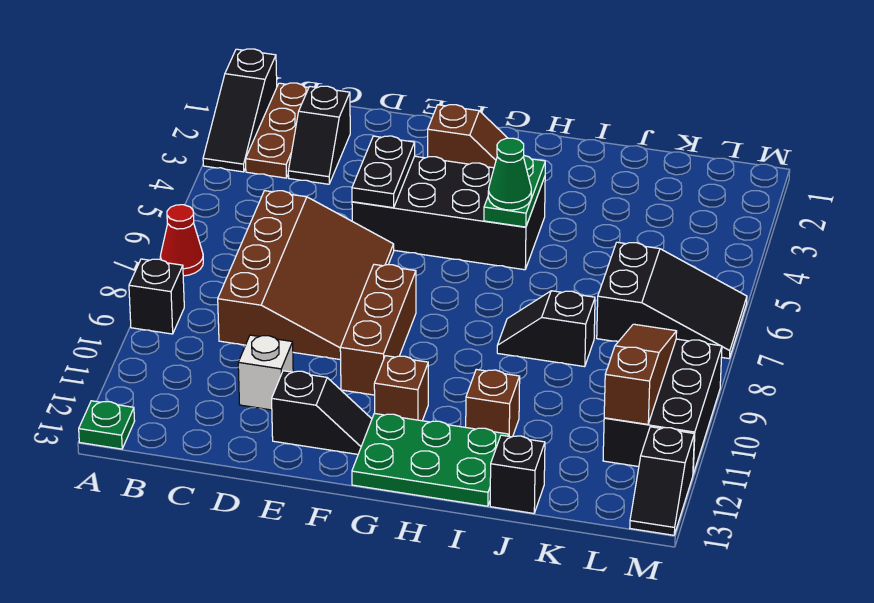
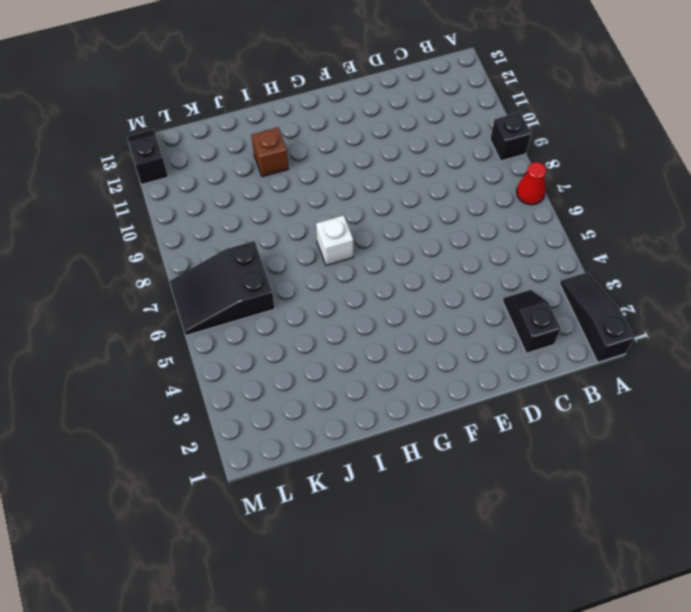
white 1x1 brick [316,215,353,265] -> white 1x1 brick moved to [238,335,293,410]
none -> green 1x1 plate [79,401,135,449]
none -> brown 1x3 plate [246,83,309,178]
none -> brown 3x4 slope [218,191,394,360]

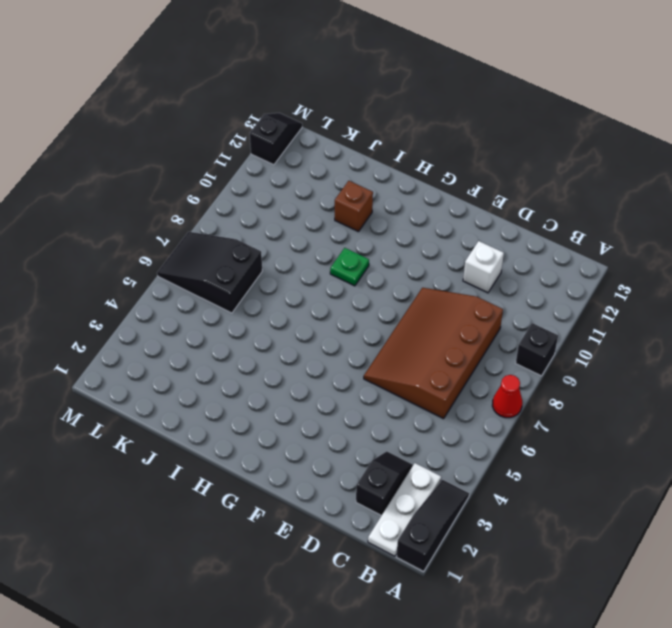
white 1x3 plate [368,463,441,556] -> brown 1x3 plate [246,83,309,178]
green 1x1 plate [330,248,369,286] -> green 1x1 plate moved to [79,401,135,449]
none -> black 2x4 brick [352,156,545,270]
none -> black 1x2 slope [272,371,372,454]
none -> brown 1x2 slope [428,105,507,168]

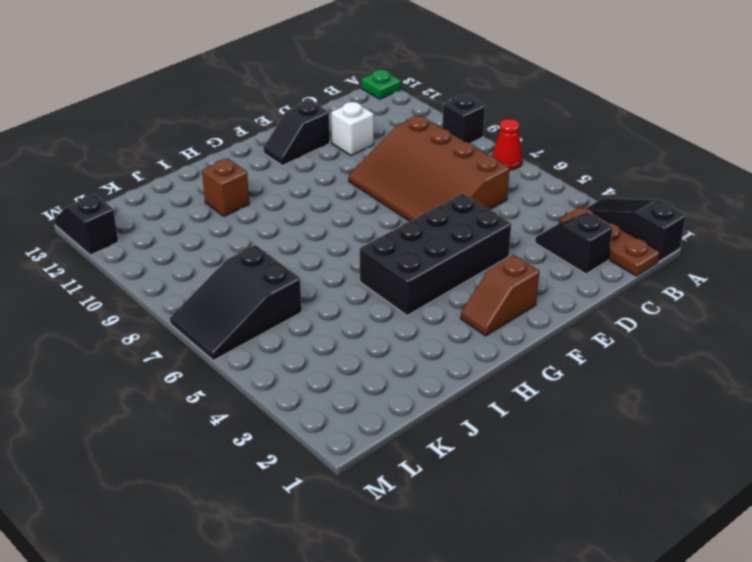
none -> brown 1x3 brick [340,264,416,395]
none -> brown 1x1 brick [374,356,428,421]
none -> green 2x3 plate [352,413,509,506]

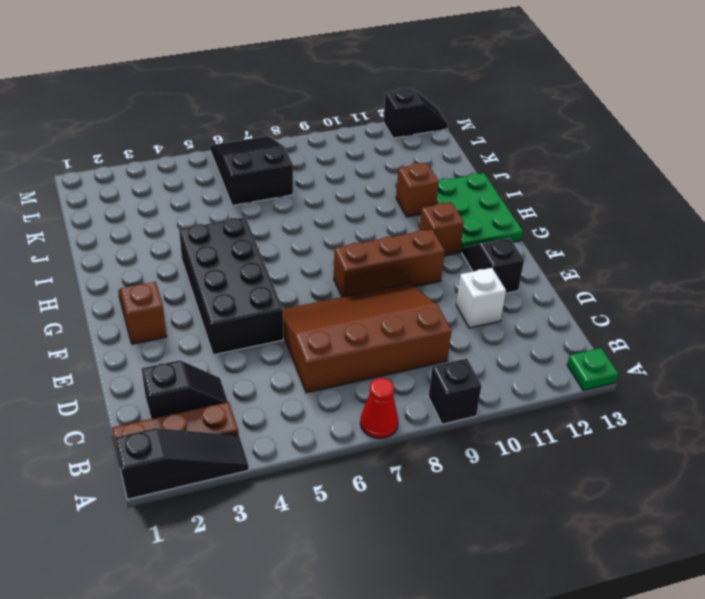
none -> black 1x2 slope [497,291,595,367]
none -> black 1x1 brick [490,435,545,513]
none -> black 2x3 brick [603,339,722,474]

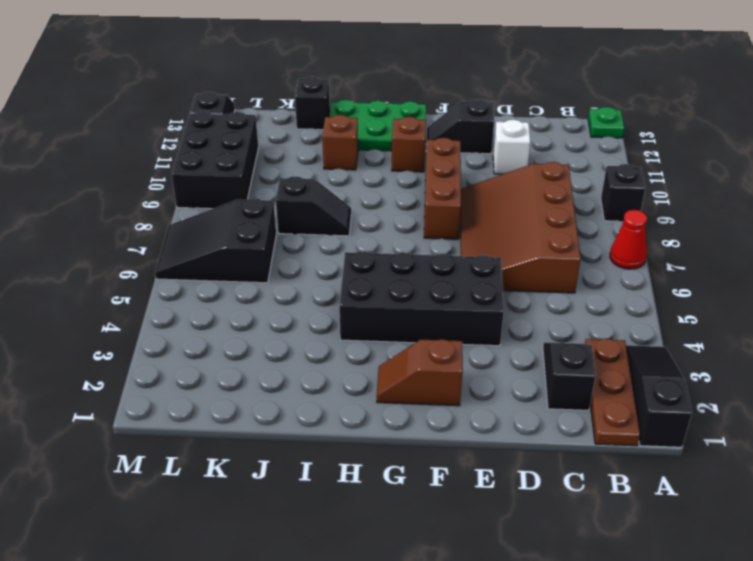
none -> black 1x2 plate [352,136,415,208]
none -> green 1x2 plate [484,156,545,227]
none -> brown 1x3 slope [604,324,677,424]

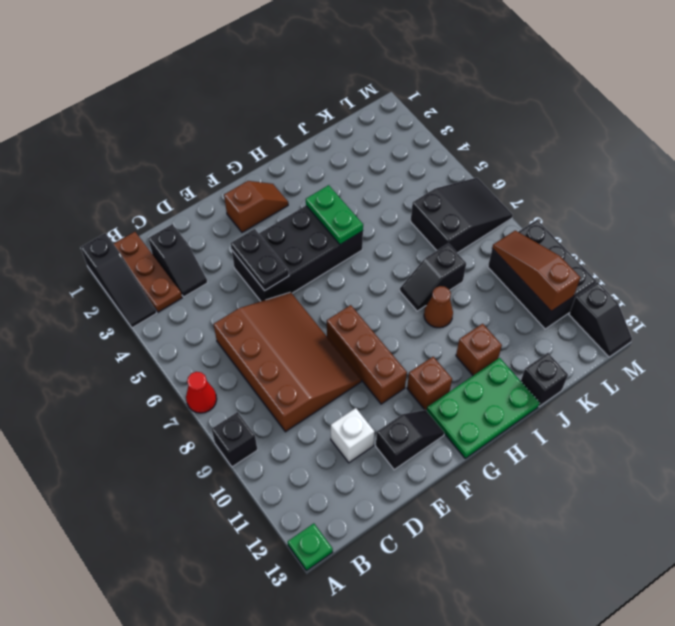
brown 1x1 cone [424,286,453,328] -> none
none -> green 1x1 cone [488,138,531,210]

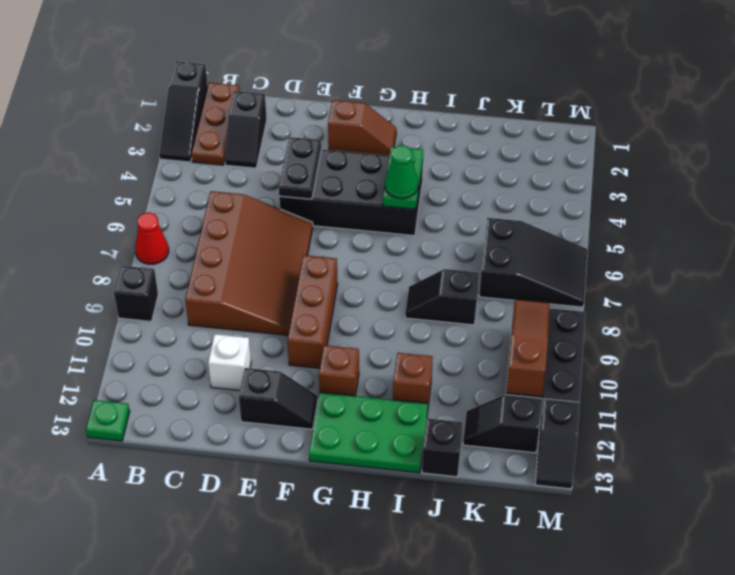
black 1x2 slope [463,395,542,453] -> none

